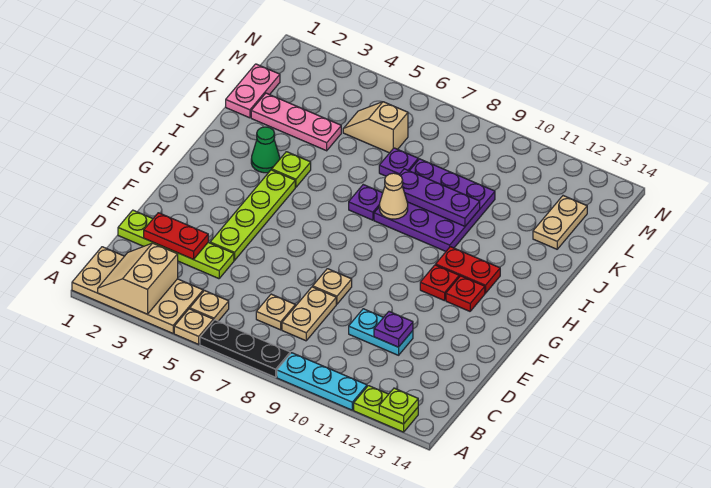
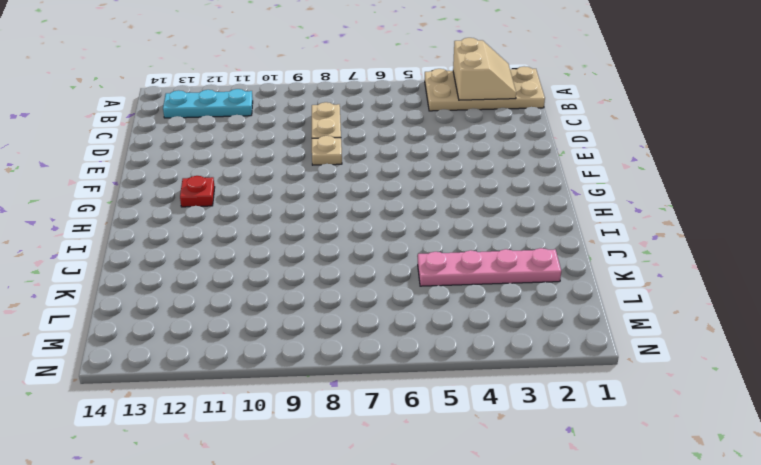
cyan 1x3 plate [163,89,253,118] -> cyan 1x3 plate moved to [277,353,367,410]
pink 1x4 plate [418,248,561,286] -> pink 1x3 plate [251,93,341,151]
none -> tan 1x1 plate [174,309,213,344]
none -> black 1x3 plate [200,320,290,377]
none -> lime 1x2 plate [354,386,418,432]
none -> tan 1x1 plate [190,291,229,321]

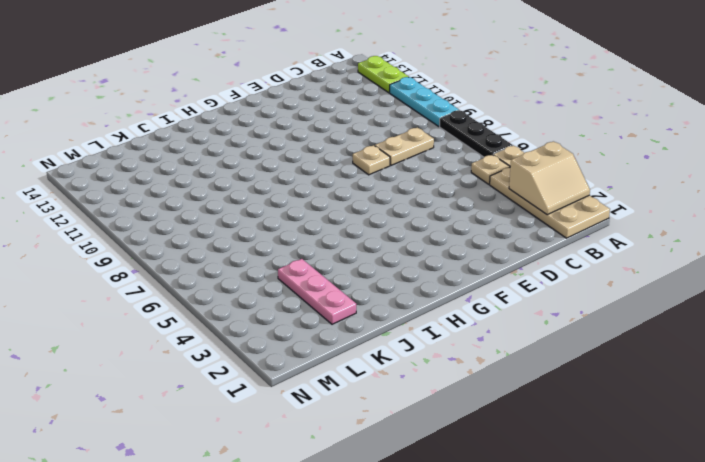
none -> tan 1x1 plate [256,294,295,330]
none -> lime 1x4 plate [118,210,234,279]
none -> cyan 1x2 plate [349,309,413,355]
none -> lime 1x4 plate [210,170,295,260]

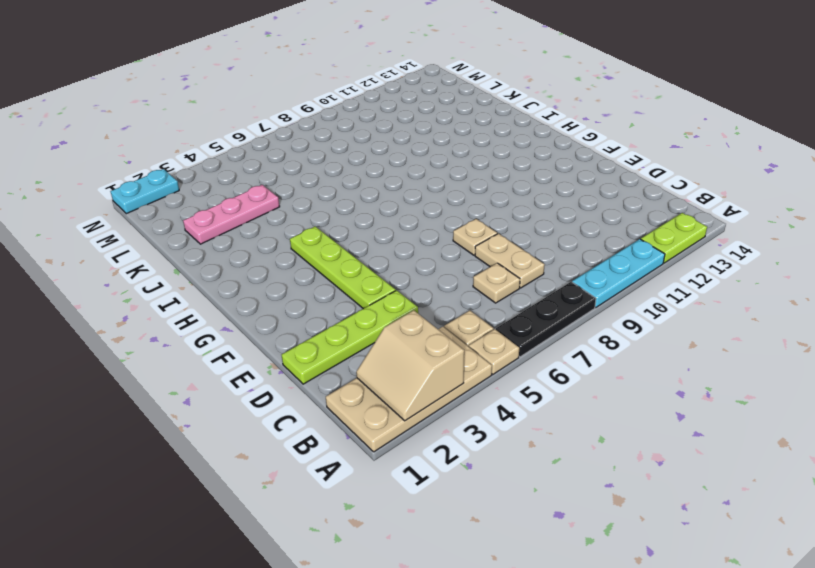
cyan 1x2 plate [111,169,179,214] -> cyan 1x2 plate moved to [349,309,413,355]
none -> red 1x1 plate [420,265,459,301]
none -> red 1x1 plate [446,276,485,311]
none -> red 1x2 plate [436,247,500,293]
none -> green 1x1 cone [251,127,280,173]

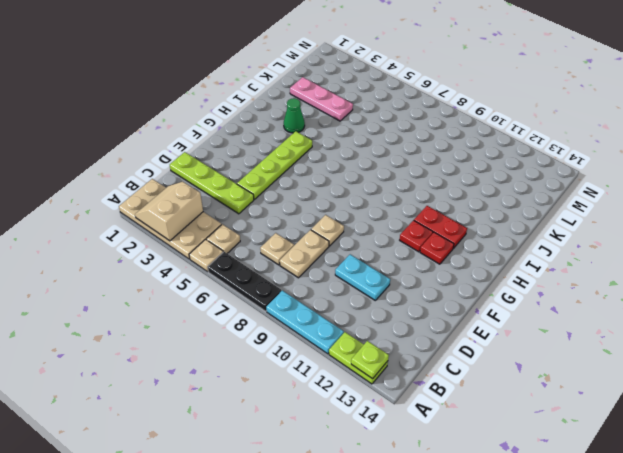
none -> lime 1x1 plate [272,152,311,187]
none -> purple 1x1 plate [349,185,383,220]
none -> purple 3x3 plate [374,159,495,251]
none -> pink 1x2 plate [226,64,280,118]

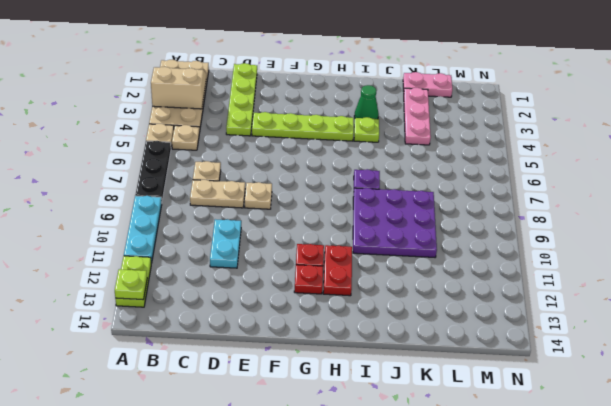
none -> purple 1x1 plate [379,148,418,176]
none -> tan 1x2 plate [533,196,587,249]
none -> tan 1x2 slope [343,102,408,153]
none -> red 1x2 plate [144,213,208,259]

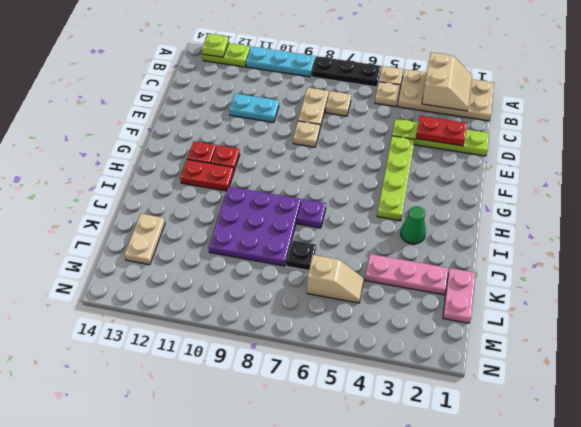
black 1x1 plate [286,240,316,270] -> purple 1x1 plate [379,148,418,176]
none -> lime 1x1 plate [272,152,311,187]
none -> purple 1x1 plate [374,312,413,347]
none -> tan 1x1 cone [379,173,408,219]
none -> purple 1x3 plate [399,169,480,226]

